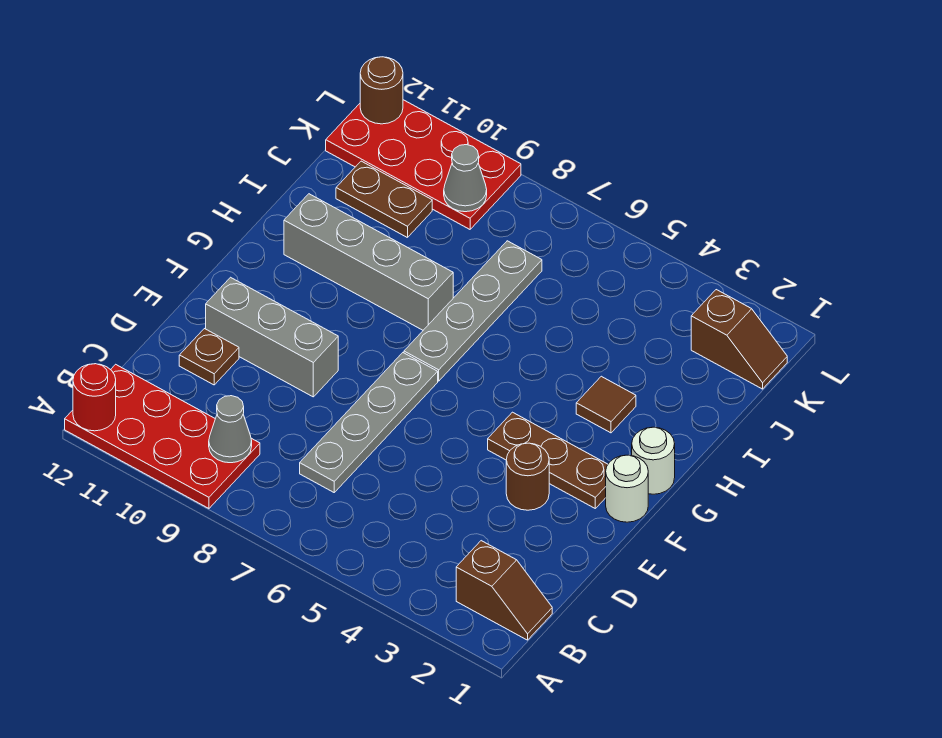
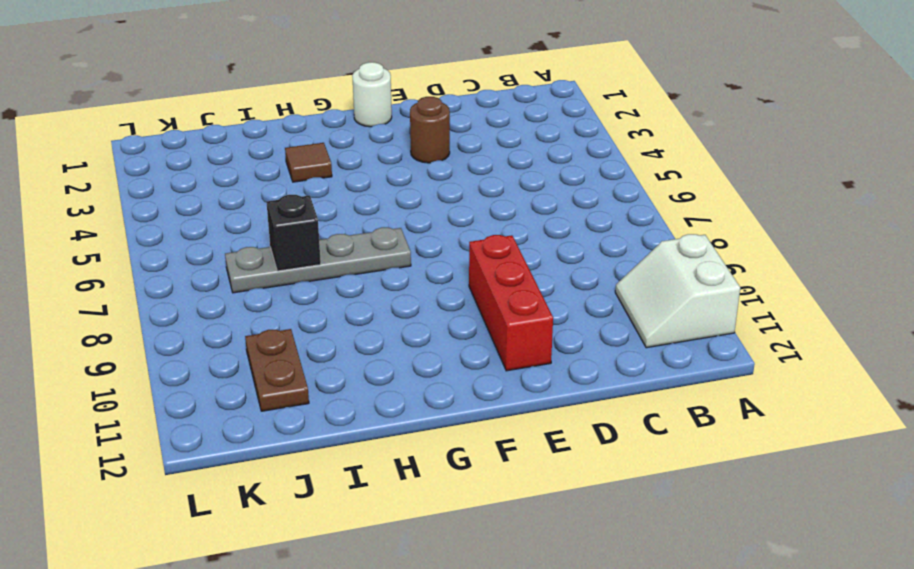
white 2x2 slope [615,234,740,348] -> red 2x4 plate [65,364,260,508]
red 1x3 brick [469,235,553,371] -> grey 1x3 brick [206,277,338,397]
black 1x1 brick [266,195,321,271] -> none
none -> brown 1x2 slope [456,541,552,640]
none -> grey 1x4 plate [300,353,438,492]
none -> brown 1x1 plate [179,329,239,385]

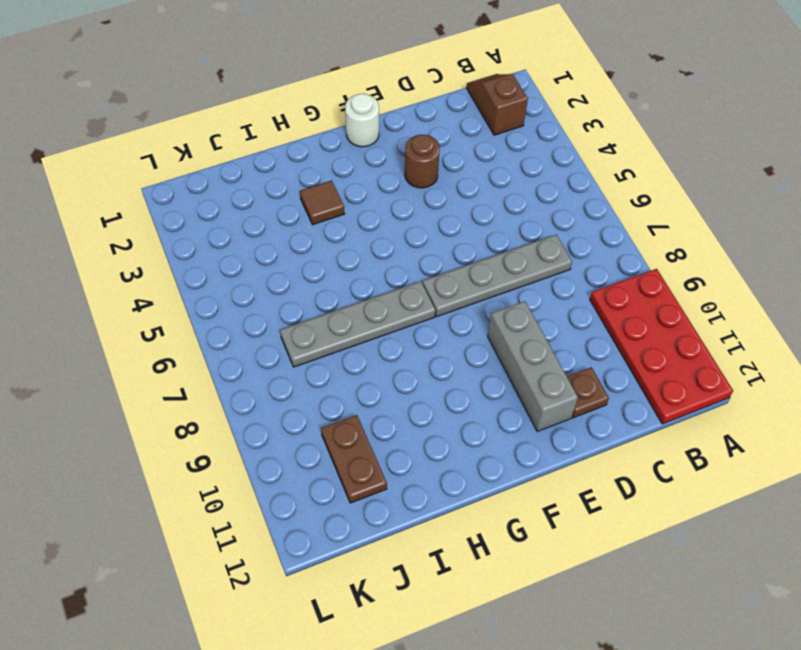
none -> brown 1x3 plate [488,412,608,508]
none -> white 1x1 round brick [632,427,675,494]
none -> grey 1x4 brick [284,194,453,330]

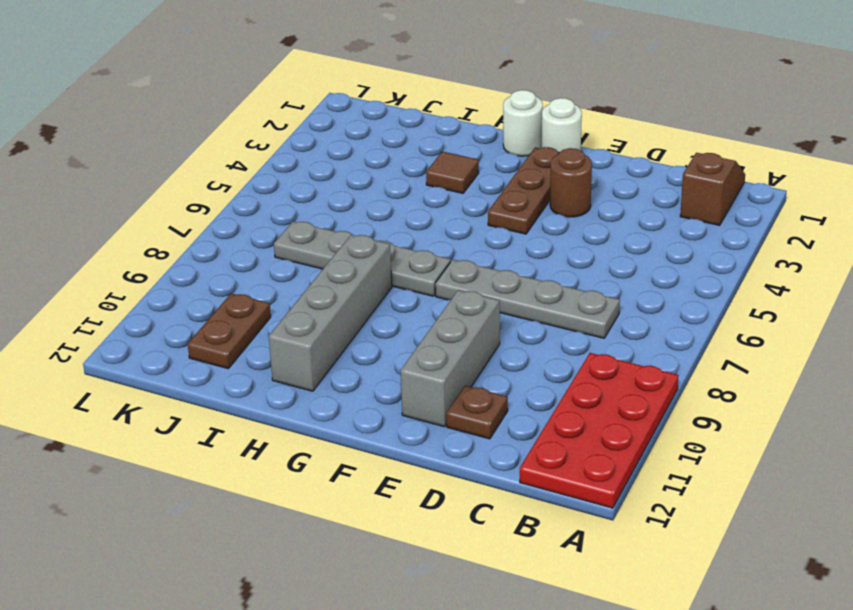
none -> brown 1x2 slope [691,290,787,389]
none -> red 2x4 plate [326,100,521,229]
none -> red 1x1 round brick [73,364,116,431]

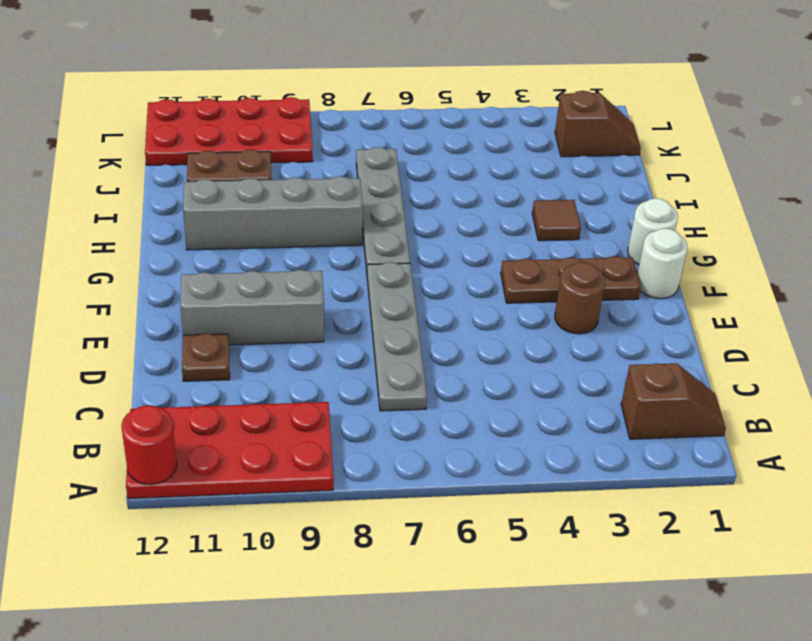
none -> grey 1x1 cone [209,396,252,463]
none -> grey 1x1 cone [444,145,487,212]
none -> brown 1x1 round brick [360,57,403,124]

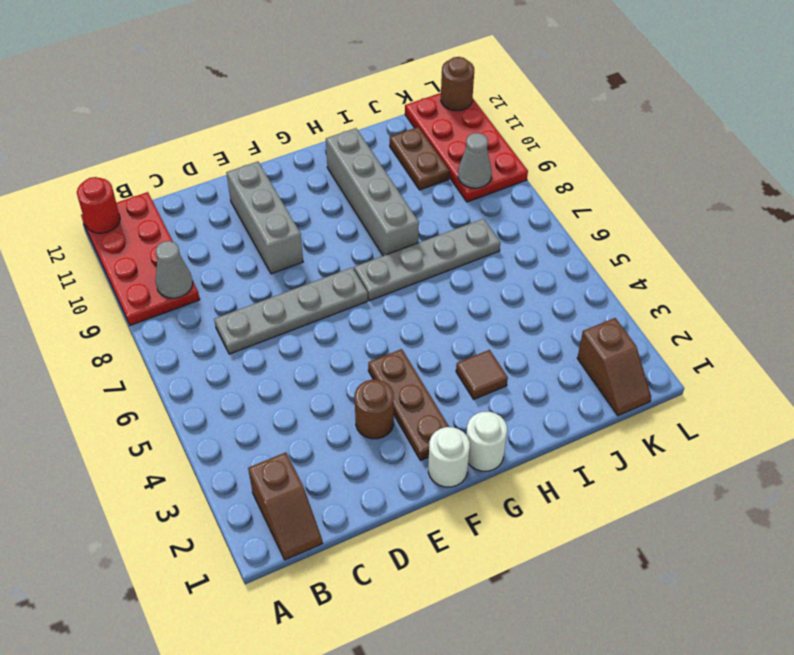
none -> brown 1x1 plate [179,329,239,385]

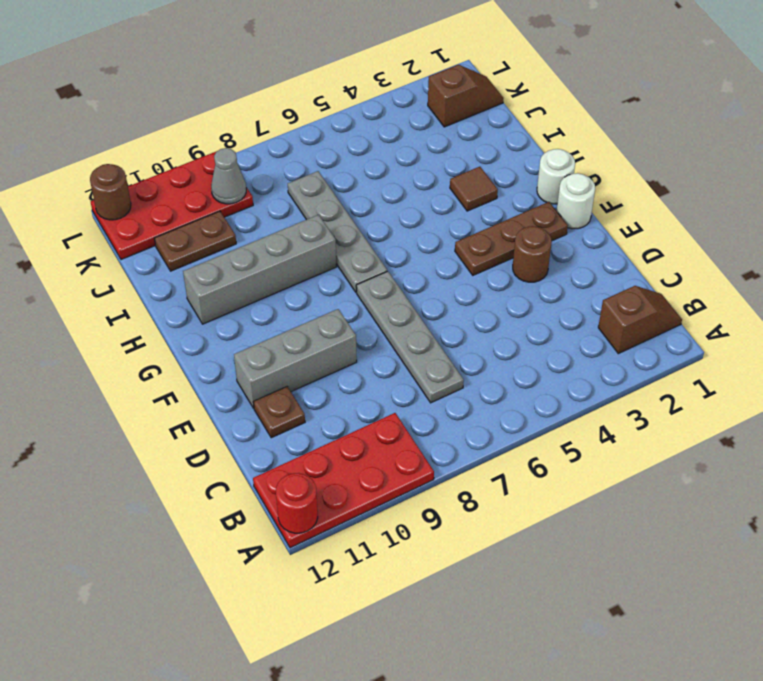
none -> grey 1x1 cone [209,396,252,463]

